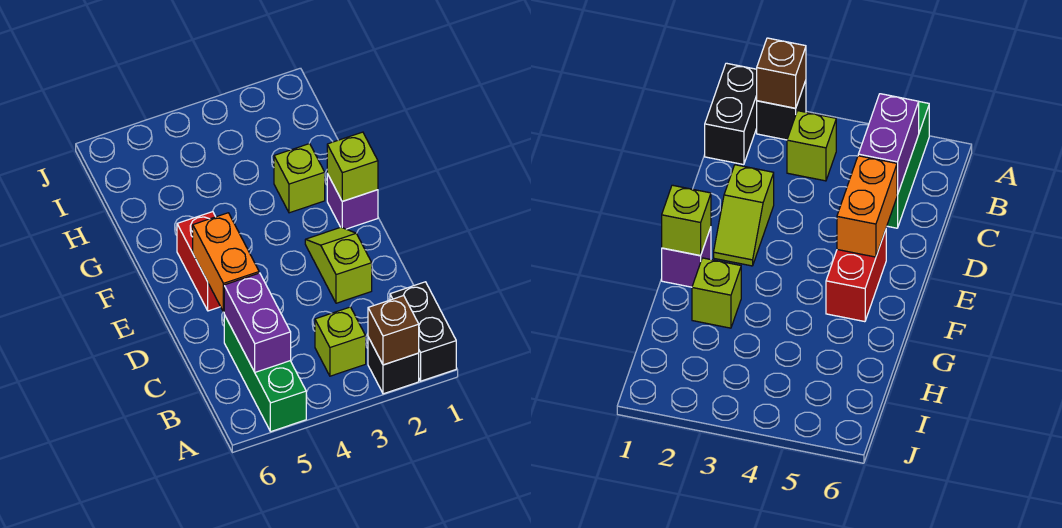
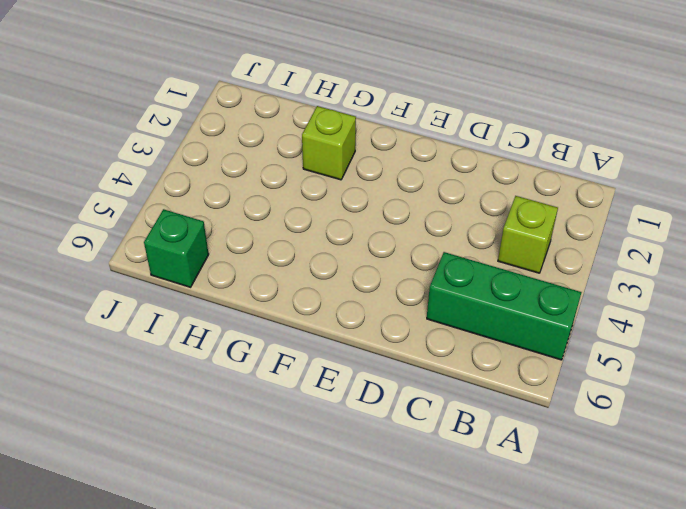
green 1x1 brick [144,209,209,287] -> none
none -> black 1x2 brick [390,282,456,381]
none -> black 1x1 brick [368,337,419,394]
none -> lime 1x2 slope [305,227,372,303]

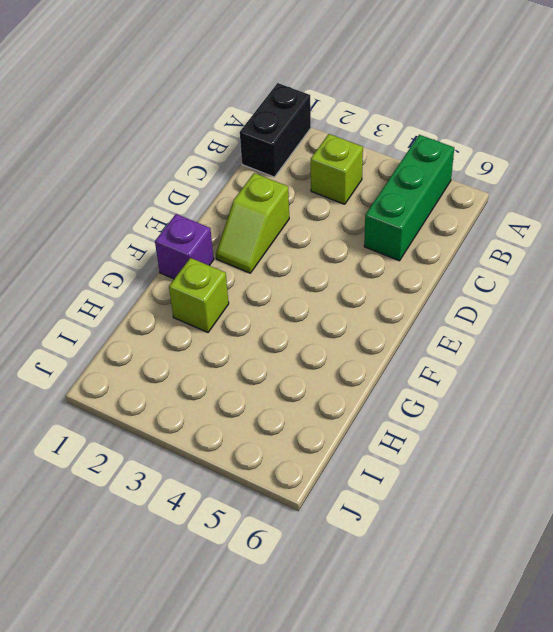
none -> black 1x1 brick [368,337,419,394]
none -> red 1x2 brick [177,212,220,311]
none -> brown 1x1 brick [368,295,419,365]

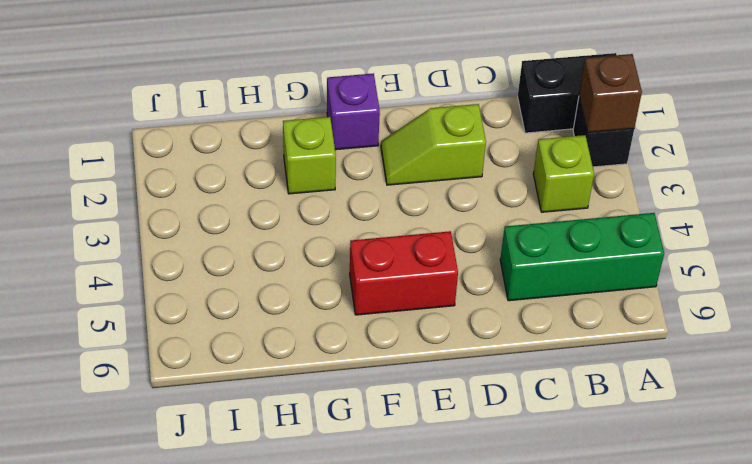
none -> purple 1x2 brick [224,273,291,372]
none -> orange 1x2 brick [193,213,259,312]
none -> lime 1x1 brick [327,132,378,201]

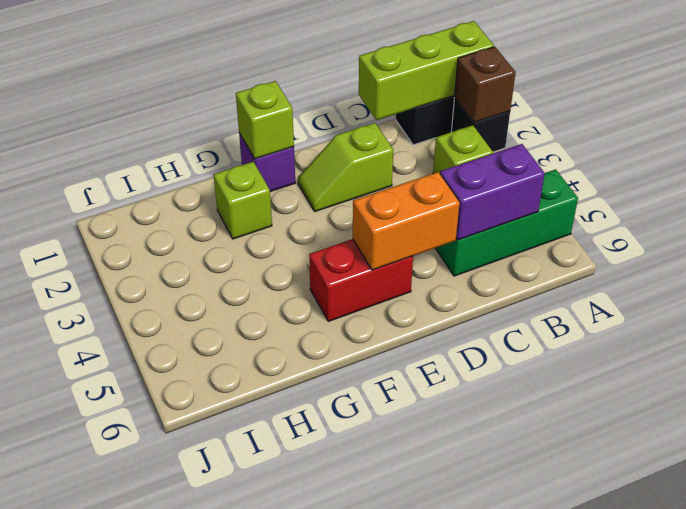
lime 1x3 brick [359,21,494,120] -> none

